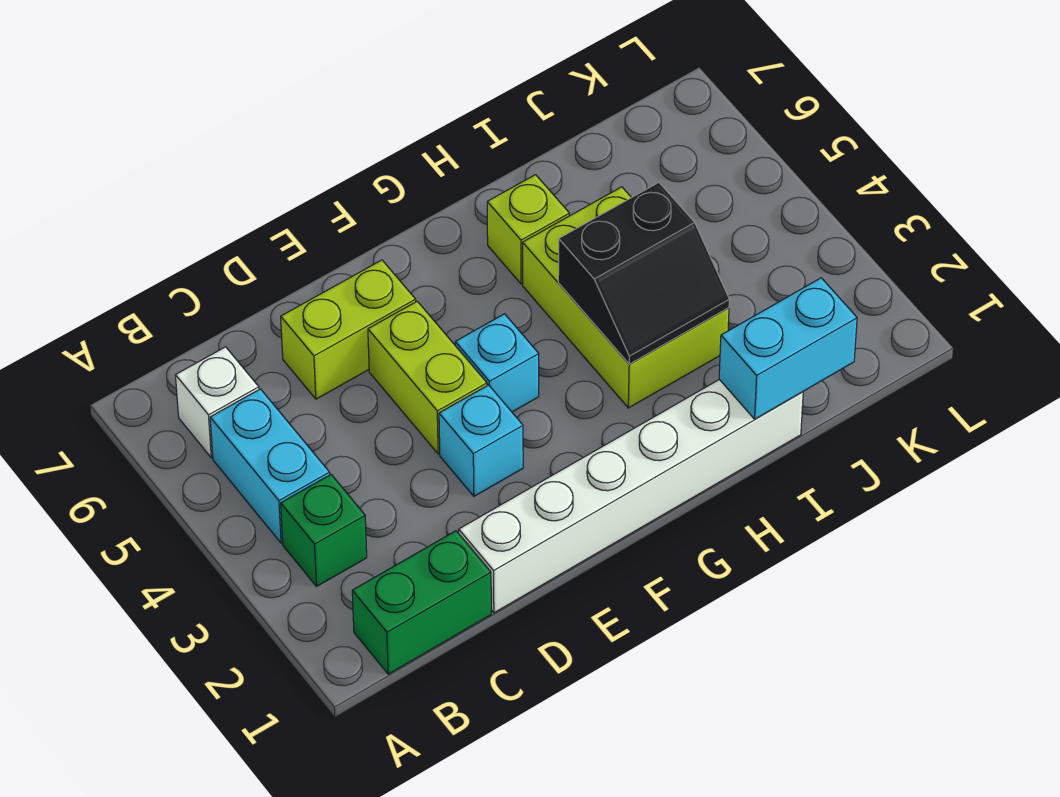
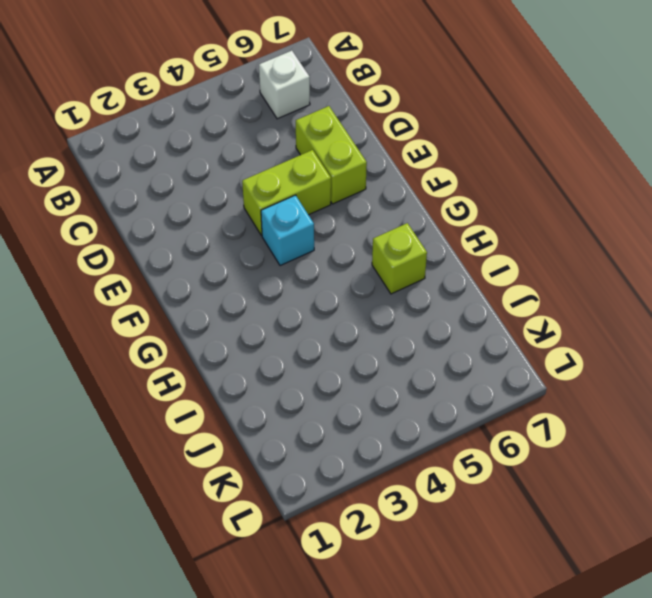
none -> green 1x2 brick [352,531,491,674]
none -> green 1x1 brick [281,475,367,586]
none -> cyan 1x2 brick [210,389,330,543]

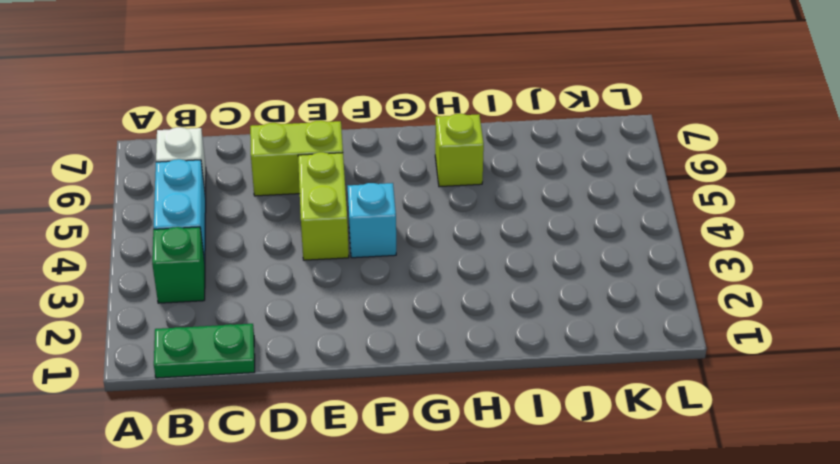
green 1x2 plate [154,324,255,378] -> green 1x2 brick [352,531,491,674]
none -> white 1x6 brick [459,380,803,613]
none -> cyan 1x1 brick [439,385,523,496]
none -> lime 2x3 brick [523,187,729,408]

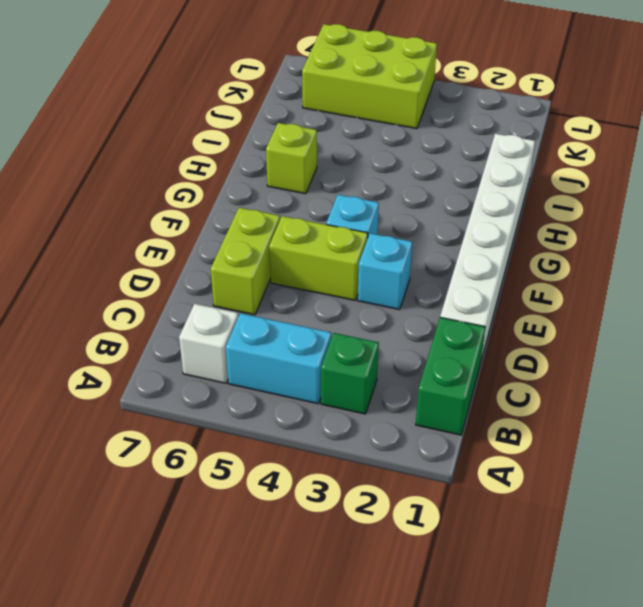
lime 2x3 brick [302,24,437,129] -> lime 2x3 brick moved to [523,187,729,408]
none -> black 2x2 slope [558,183,729,364]
none -> cyan 1x2 brick [719,278,857,419]

